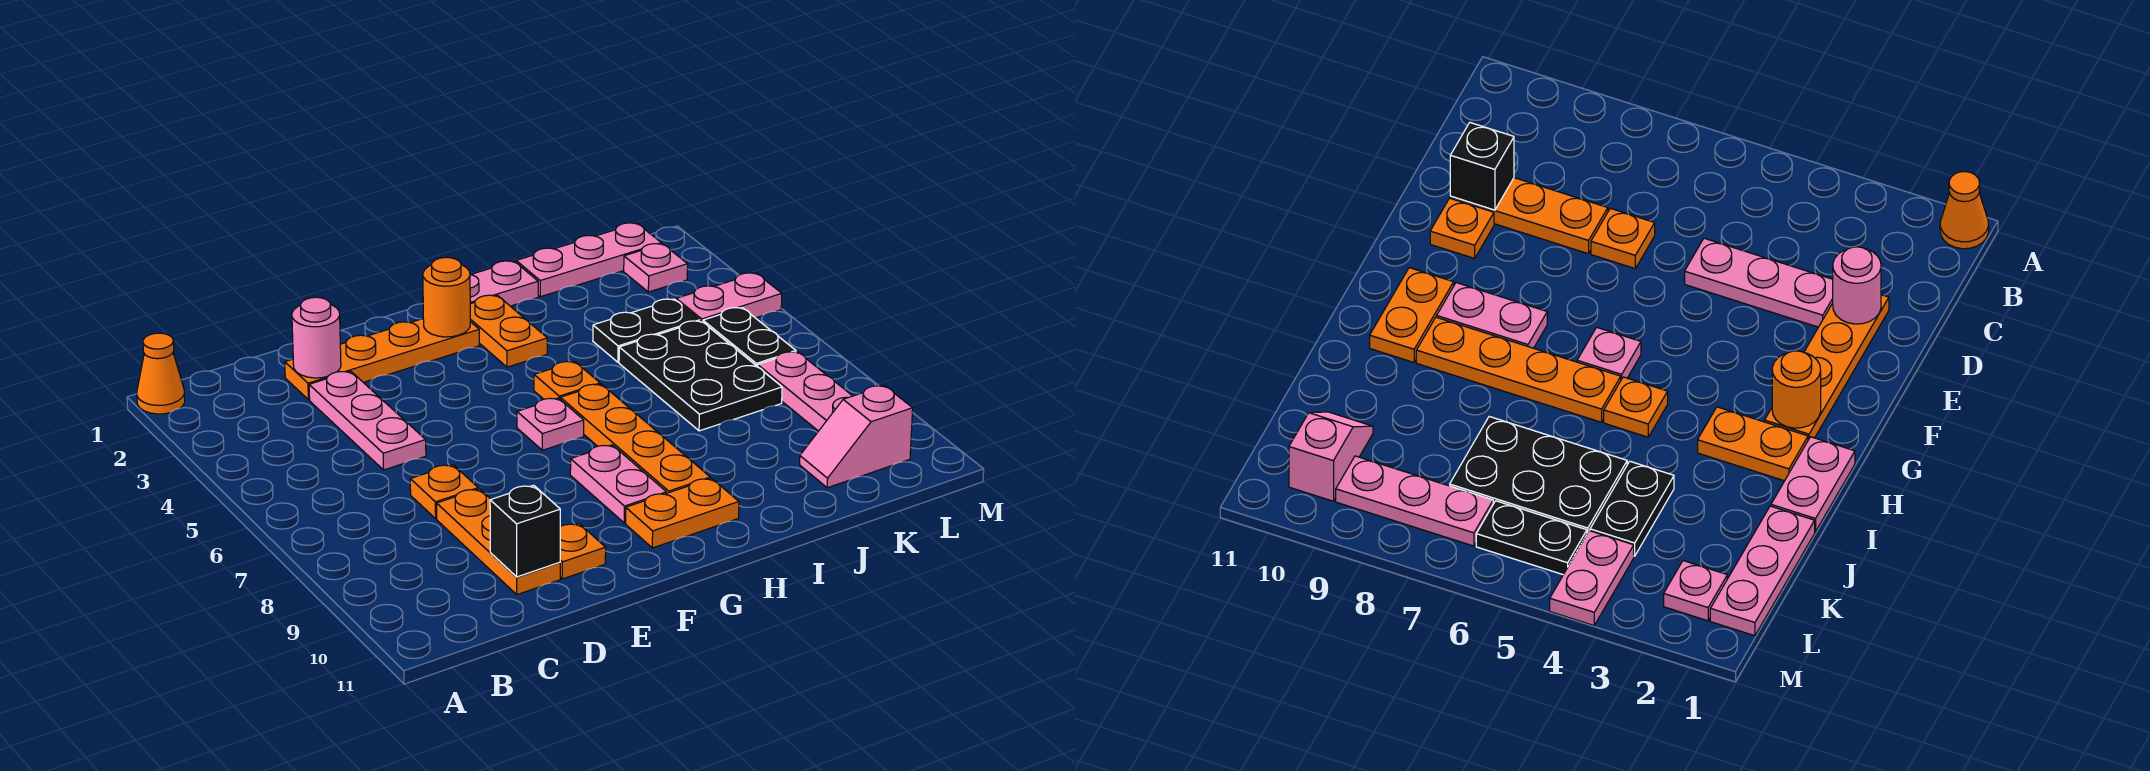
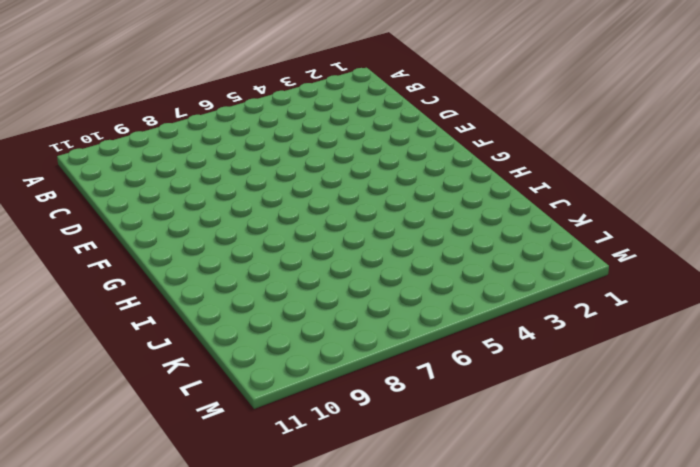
none -> orange 1x1 cone [137,333,185,414]
none -> orange 1x4 plate [285,319,479,400]
none -> pink 1x3 plate [309,371,426,470]

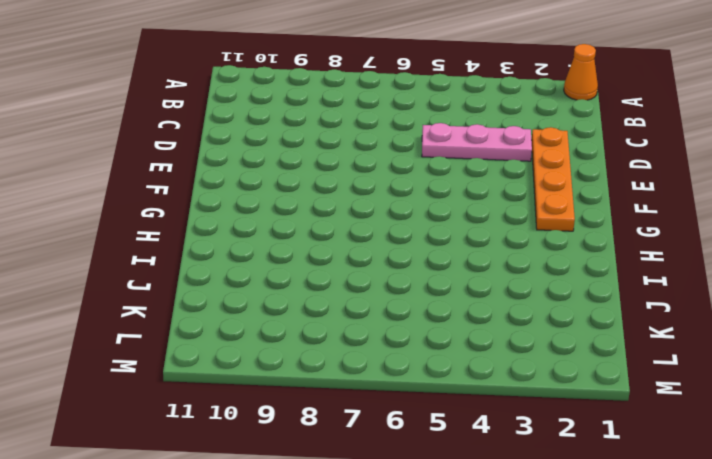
none -> orange 1x1 plate [410,465,478,519]
none -> orange 1x3 plate [437,489,560,595]
none -> orange 1x1 plate [560,523,606,579]

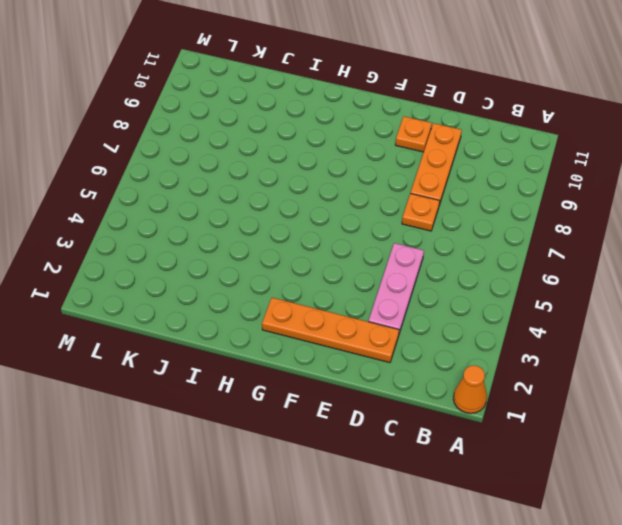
none -> pink 1x1 plate [517,398,584,450]
none -> pink 1x2 plate [570,445,666,523]
none -> orange 1x2 plate [626,478,739,548]

